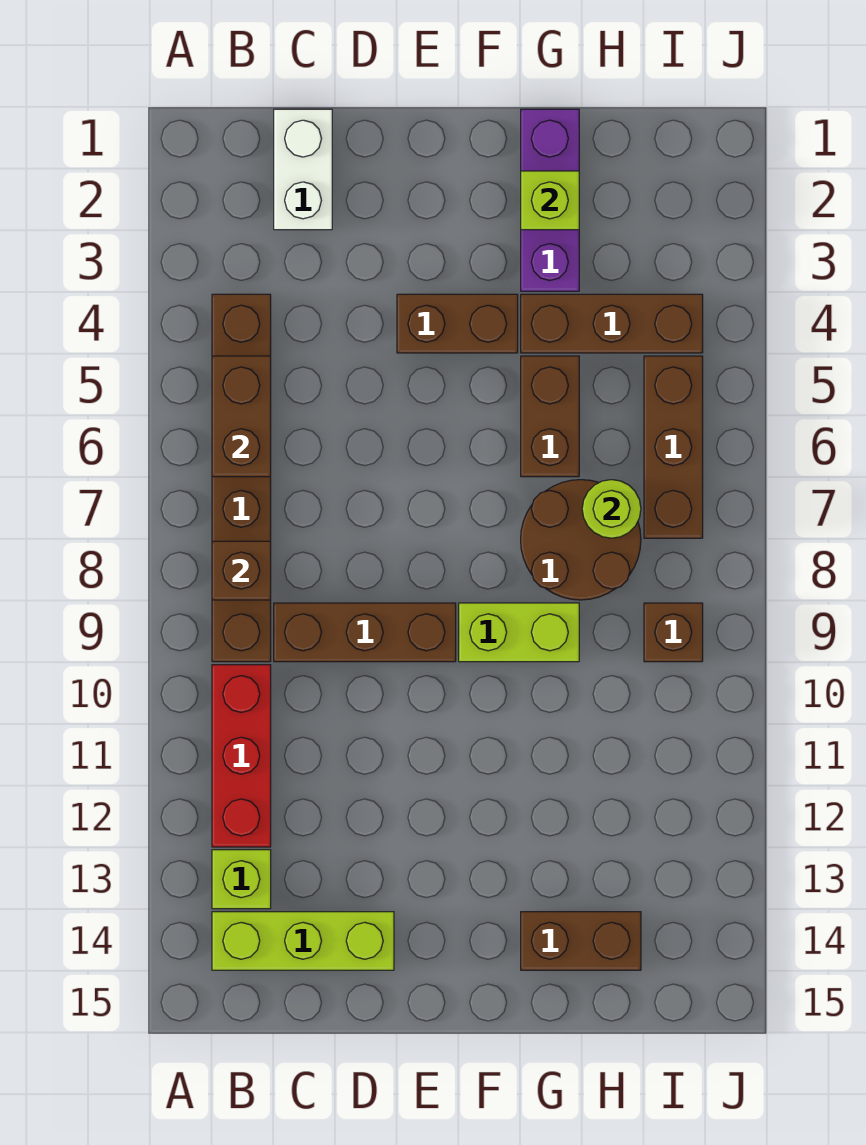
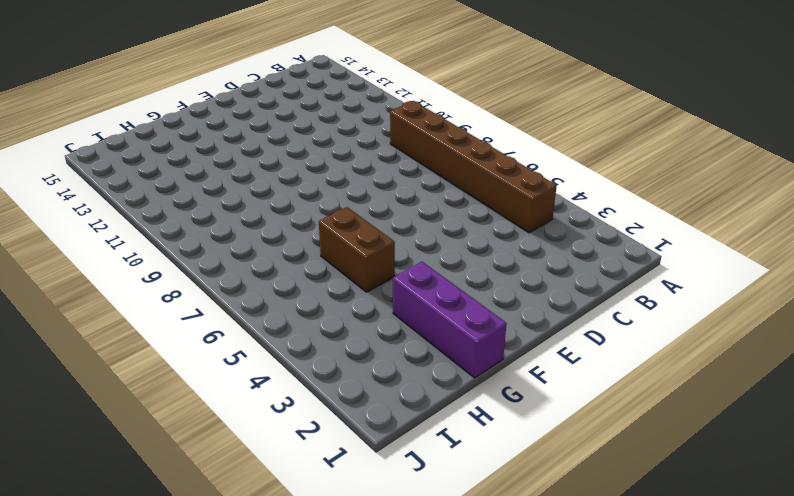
none -> red 1x3 brick [212,665,271,847]
none -> lime 1x1 brick [212,850,271,909]
none -> lime 1x3 brick [212,912,394,970]

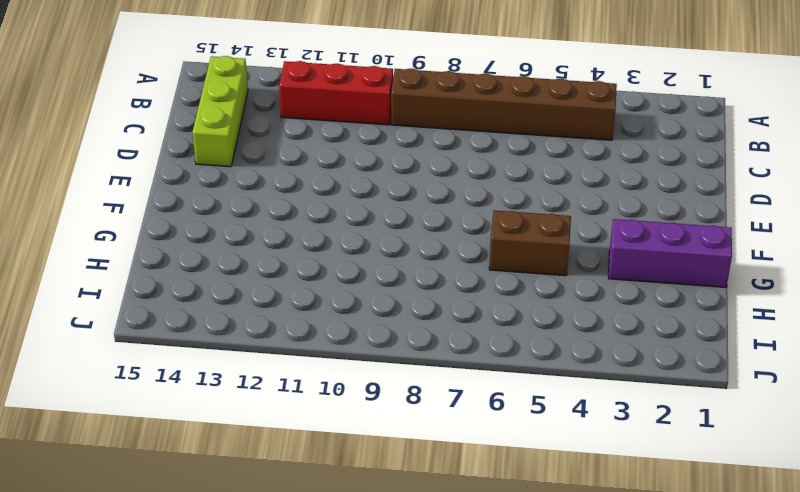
none -> lime 1x1 brick [212,850,271,909]
none -> white 1x2 brick [274,109,332,230]
none -> brown 1x3 brick [274,603,456,662]

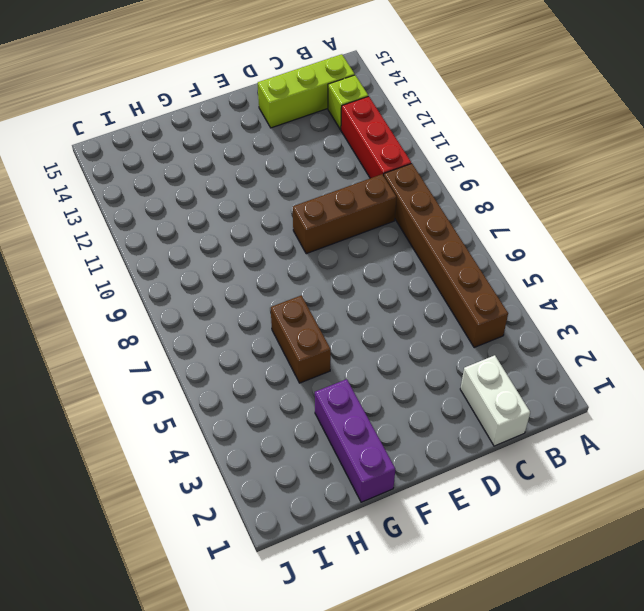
none -> brown 1x2 brick [397,294,518,353]
none -> lime 1x2 brick [459,603,579,662]
none -> brown 1x3 brick [521,294,703,353]

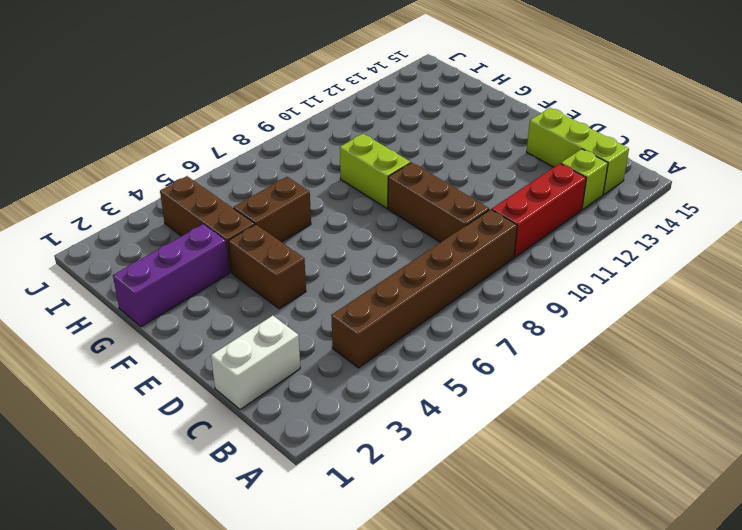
none -> brown 2x2 round brick [521,480,641,600]
none -> brown 1x2 brick [521,912,641,970]
none -> brown 1x3 brick [644,356,703,538]

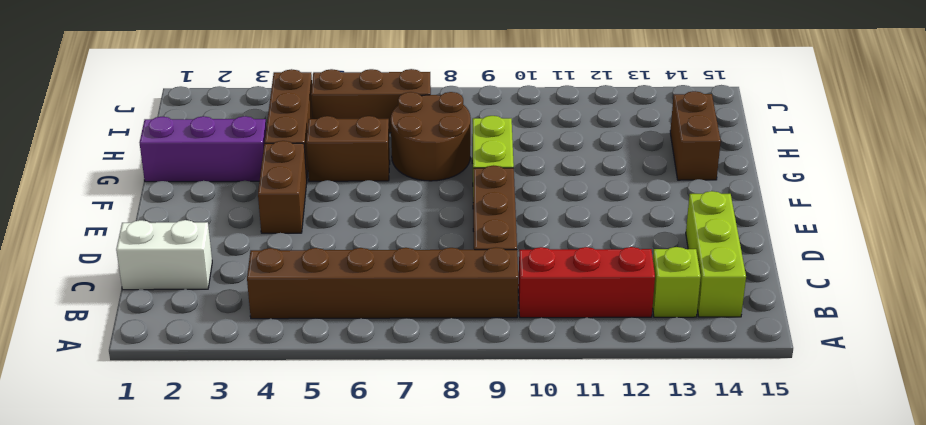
none -> brown 1x1 brick [644,603,703,662]
none -> brown 1x2 brick [212,356,271,477]
none -> brown 1x1 brick [212,541,271,600]

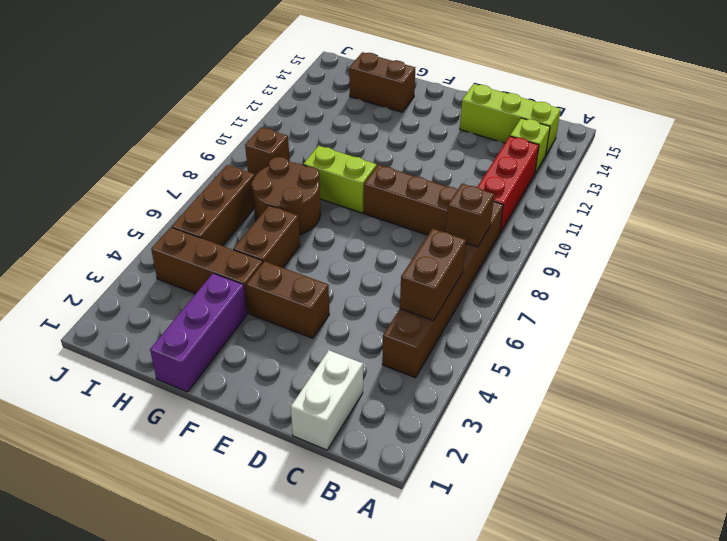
none -> lime 1x1 brick [521,171,579,230]
none -> lime 1x1 round brick [582,480,641,538]

